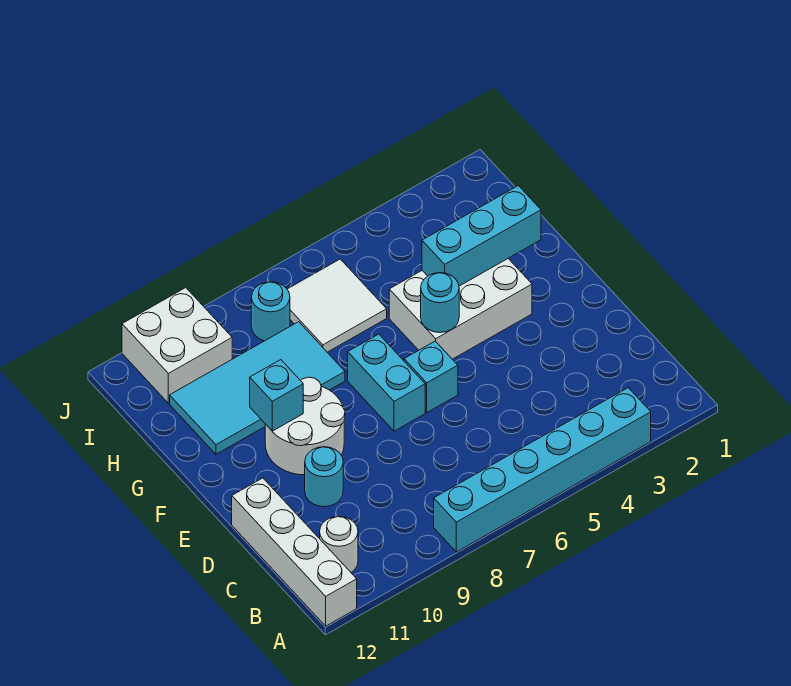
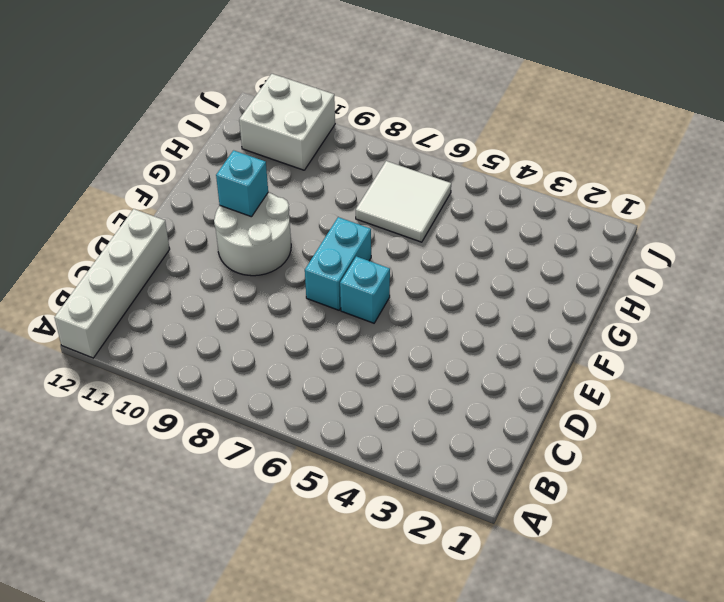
none -> cyan 1x6 brick [434,388,651,552]
none -> white 1x1 round brick [320,516,358,572]
none -> cyan 1x1 round brick [305,447,343,507]

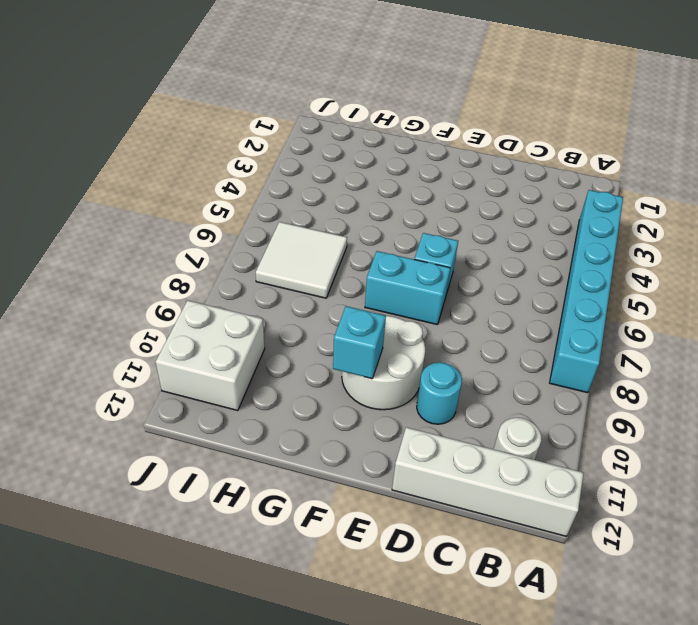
none -> white 2x3 brick [389,259,532,359]
none -> cyan 2x4 tile [170,322,345,454]
none -> cyan 1x1 round brick [251,282,290,341]

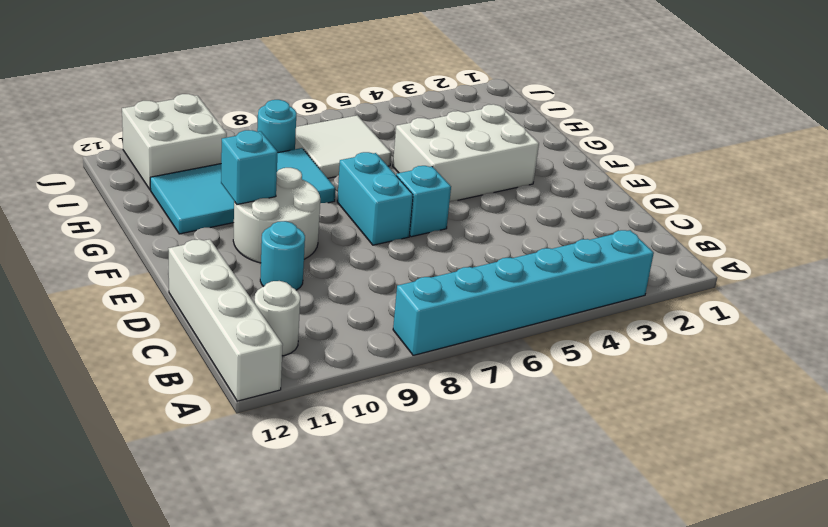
none -> cyan 1x1 round brick [421,273,459,333]
none -> cyan 1x3 brick [422,186,541,286]

